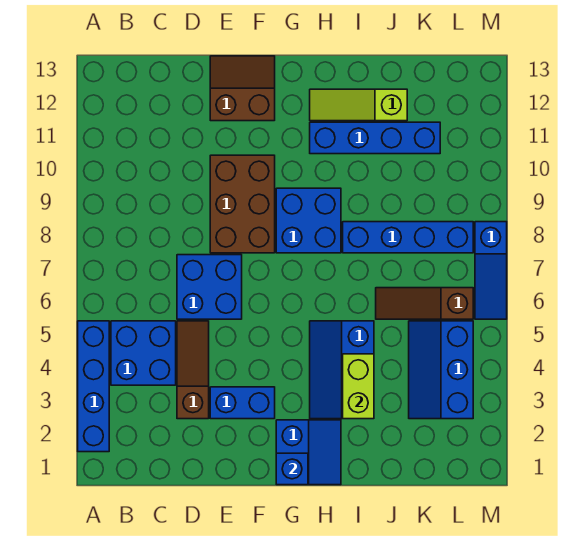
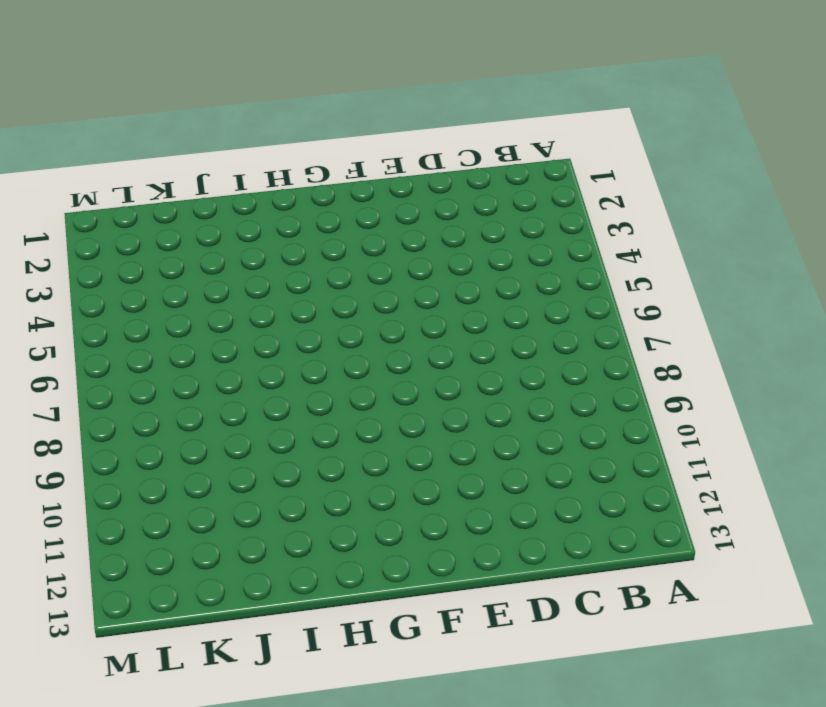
none -> blue 1x4 brick [78,321,109,452]
none -> blue 2x2 brick [111,321,176,385]
none -> brown 1x3 slope [177,321,209,419]

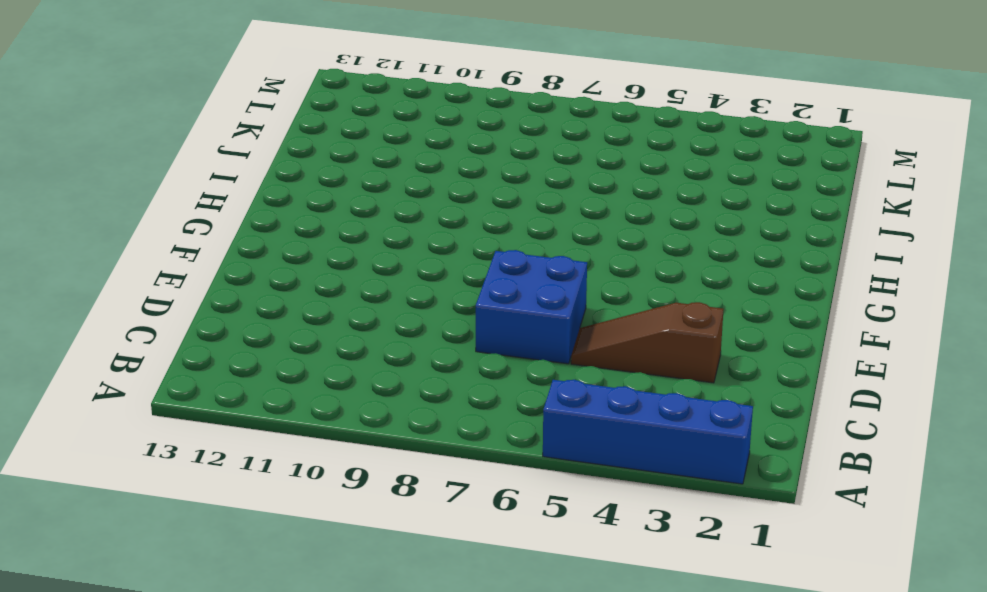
none -> blue 2x2 brick [111,321,176,385]
none -> blue 1x2 brick [210,387,275,419]
none -> brown 2x3 brick [210,155,275,253]

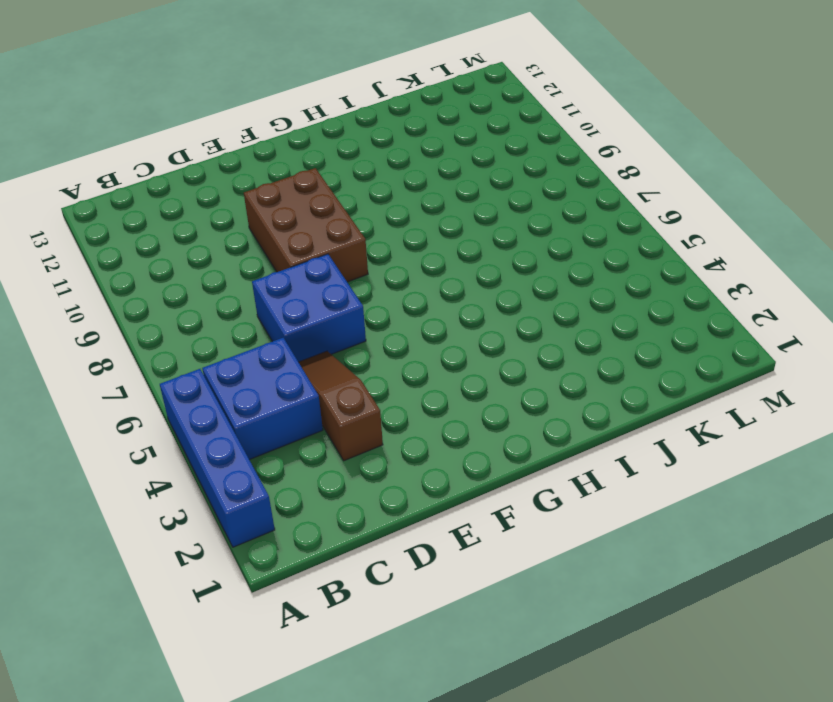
none -> blue 1x2 brick [210,387,275,419]
none -> brown 2x2 slope [210,56,275,121]
none -> blue 2x2 slope [276,420,341,485]

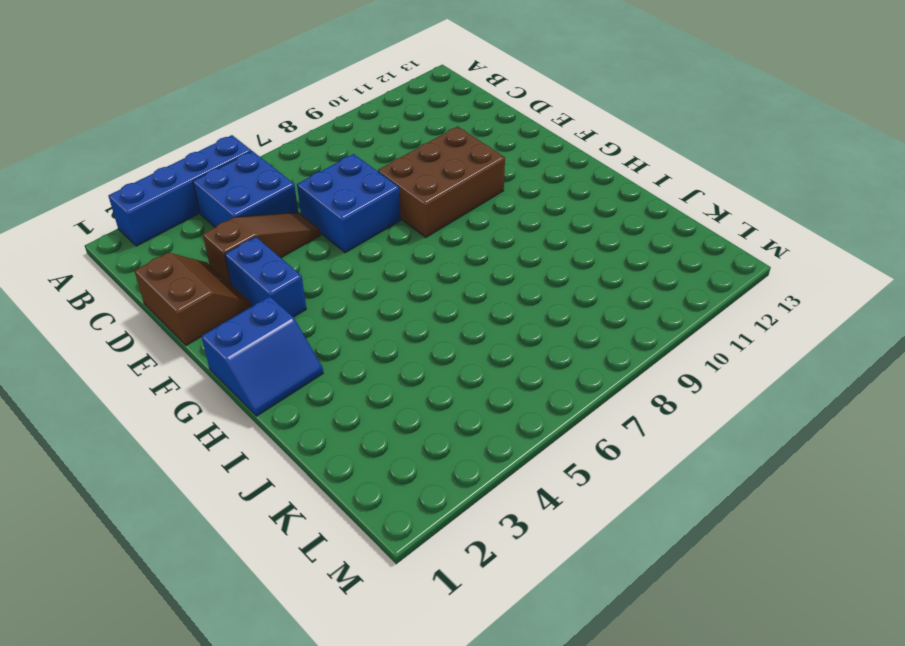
brown 2x2 slope [134,253,251,345] -> brown 2x2 slope moved to [210,56,275,121]
none -> blue 2x2 brick [276,188,341,253]
none -> blue 2x3 slope [310,321,374,419]
none -> blue 1x4 brick [310,122,440,154]

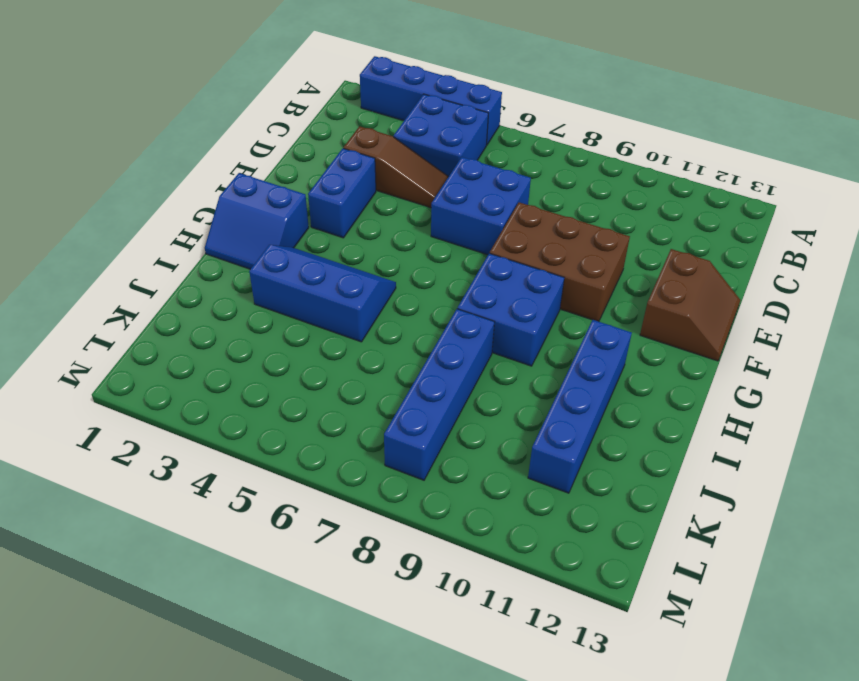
none -> lime 1x3 slope [310,89,407,121]
none -> brown 1x3 slope [376,288,473,319]
none -> blue 2x3 slope [409,321,473,419]

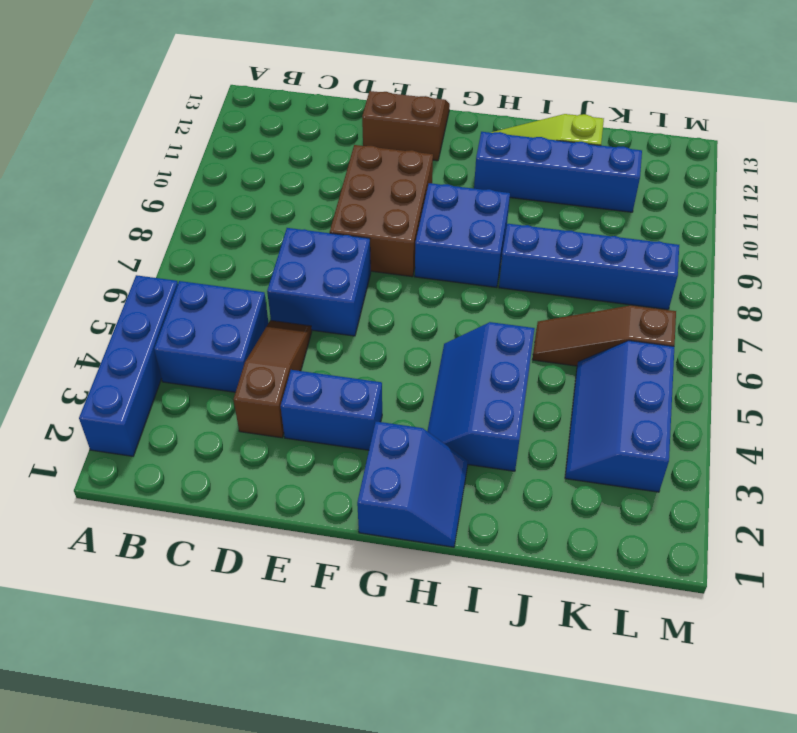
none -> blue 1x3 slope [475,222,507,319]
none -> blue 1x1 brick [276,453,308,485]
none -> lime 1x2 brick [343,354,374,419]

